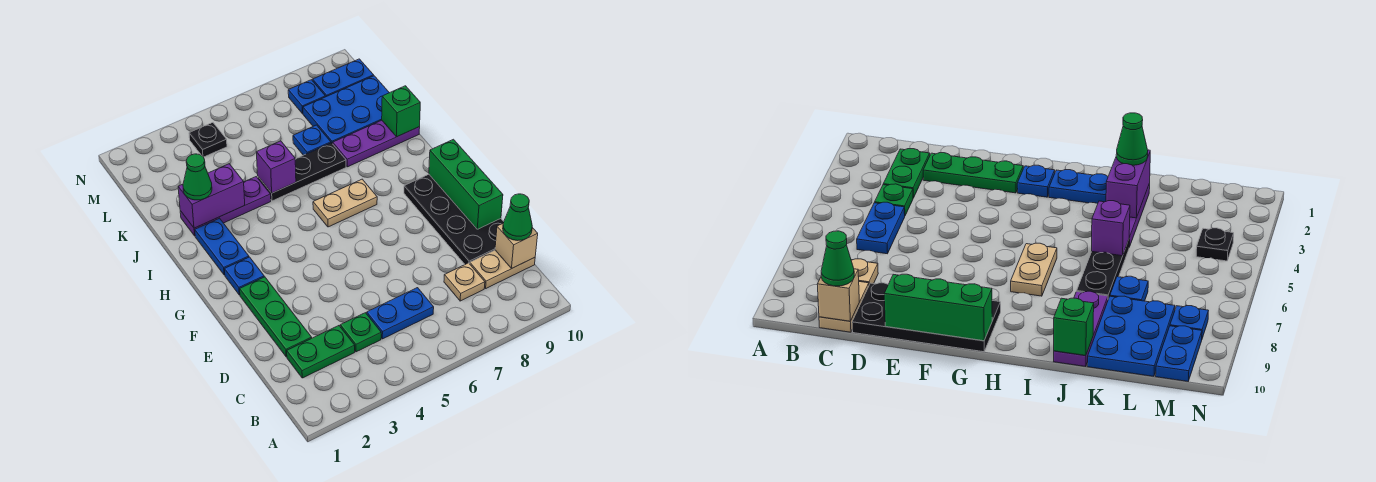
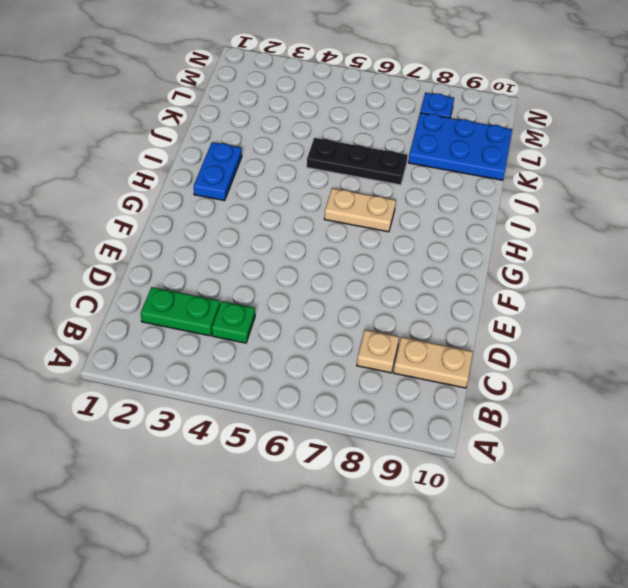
none -> blue 1x2 plate [367,288,434,339]
none -> green 1x3 plate [240,277,312,357]
none -> black 2x4 plate [404,174,504,264]

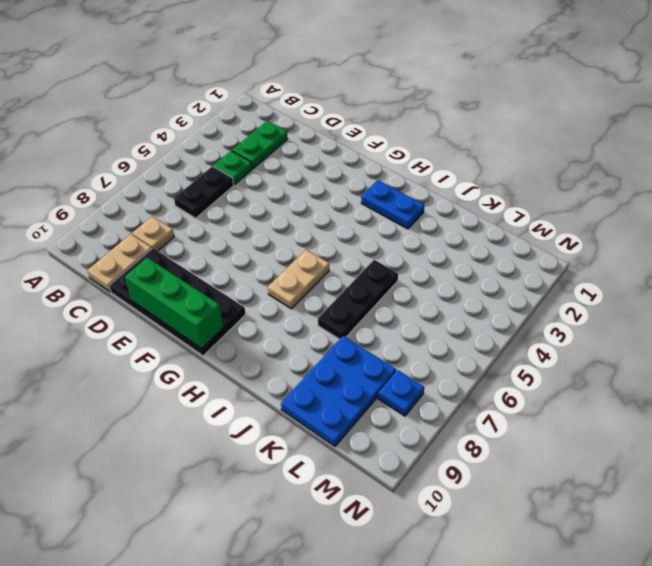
black 1x2 plate [174,166,234,218] -> blue 1x2 plate [367,288,434,339]
none -> green 1x3 plate [240,277,312,357]
none -> blue 1x1 plate [224,257,264,295]
none -> purple 1x3 plate [180,177,271,236]

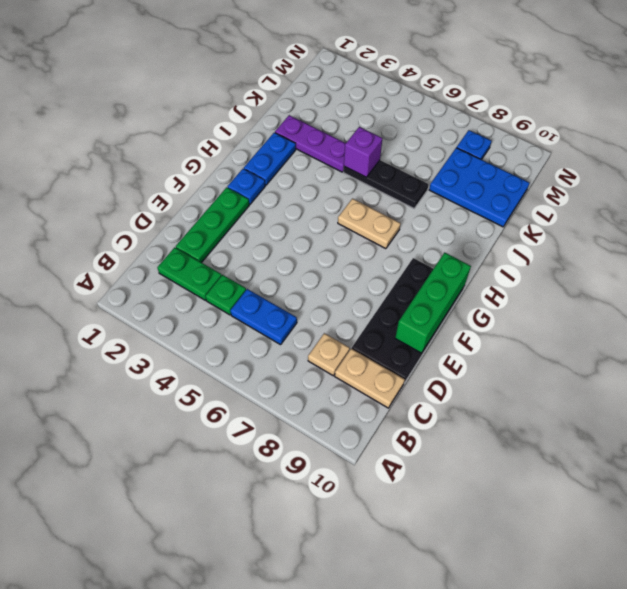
none -> purple 1x3 plate [333,120,420,167]
none -> blue 1x1 plate [293,125,331,155]
none -> black 1x1 plate [189,123,227,157]

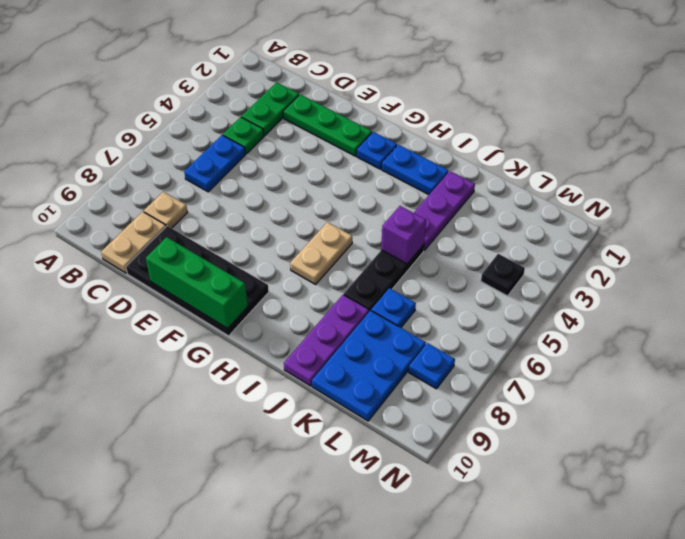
none -> blue 1x2 plate [313,59,374,97]
none -> tan 1x1 brick [495,224,538,268]
none -> purple 1x2 brick [178,164,245,228]

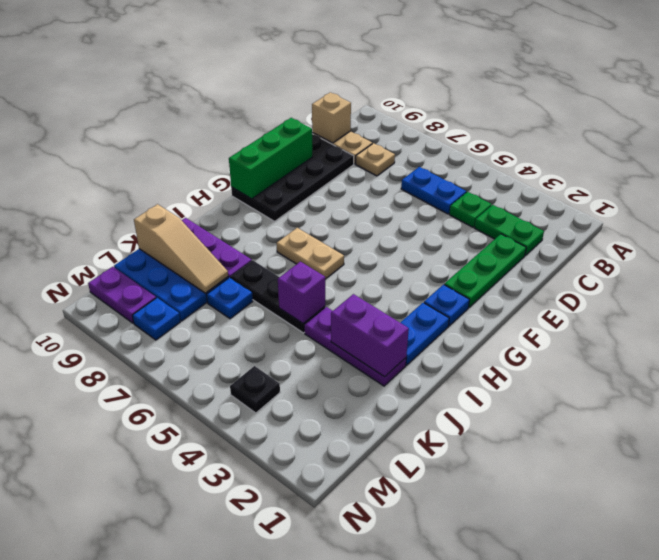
tan 1x3 slope [134,204,228,293] -> none
purple 1x2 plate [88,267,156,323] -> blue 1x2 plate [313,59,374,97]
none -> green 1x1 brick [382,86,420,137]
none -> green 1x1 cone [503,194,532,241]
none -> green 1x1 cone [183,154,212,200]

